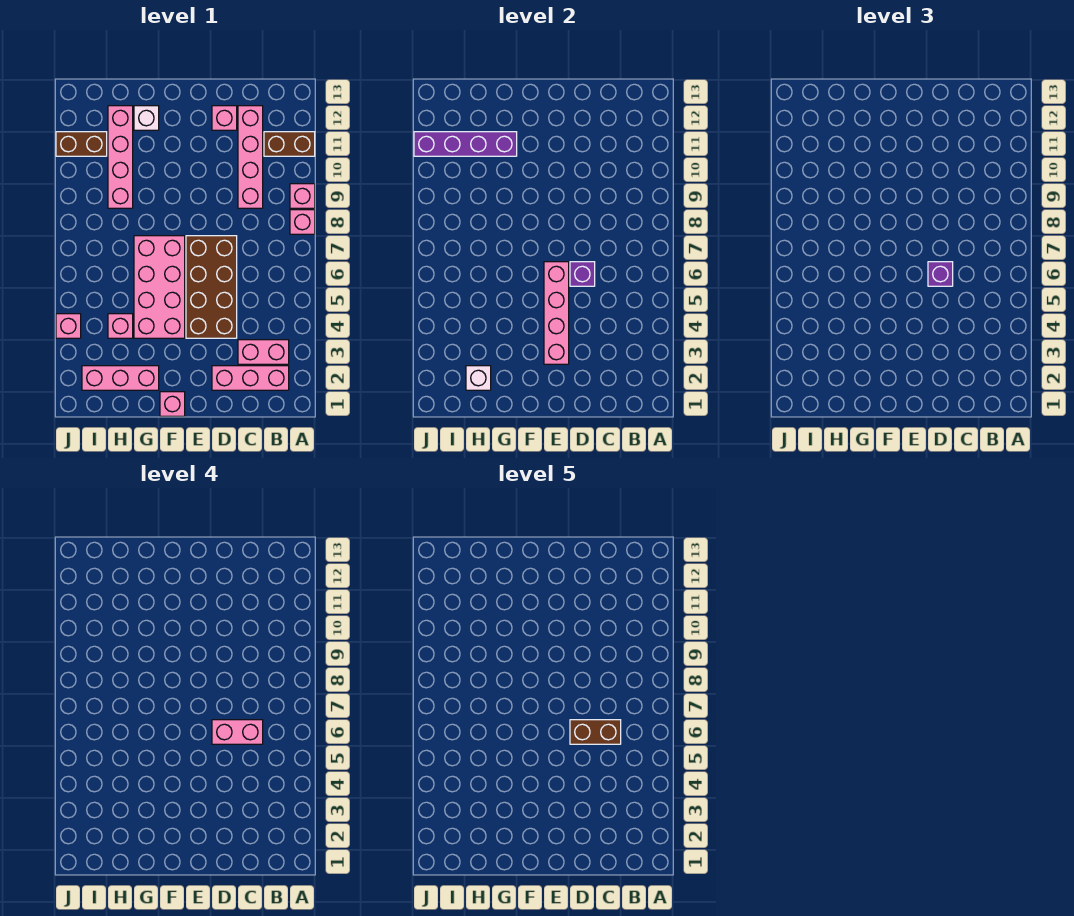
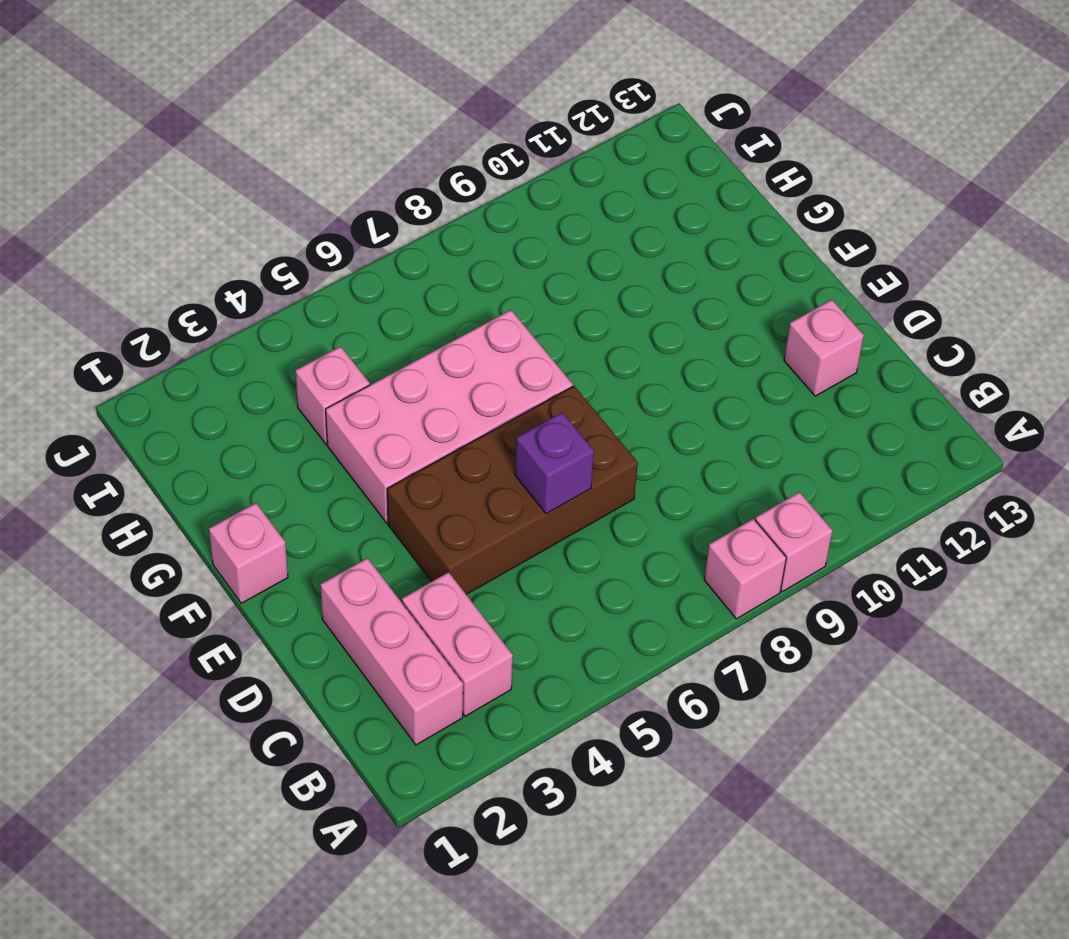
none -> brown 1x2 brick [264,132,315,156]
none -> pink 1x4 brick [238,106,263,208]
none -> pink 1x3 brick [82,366,159,390]

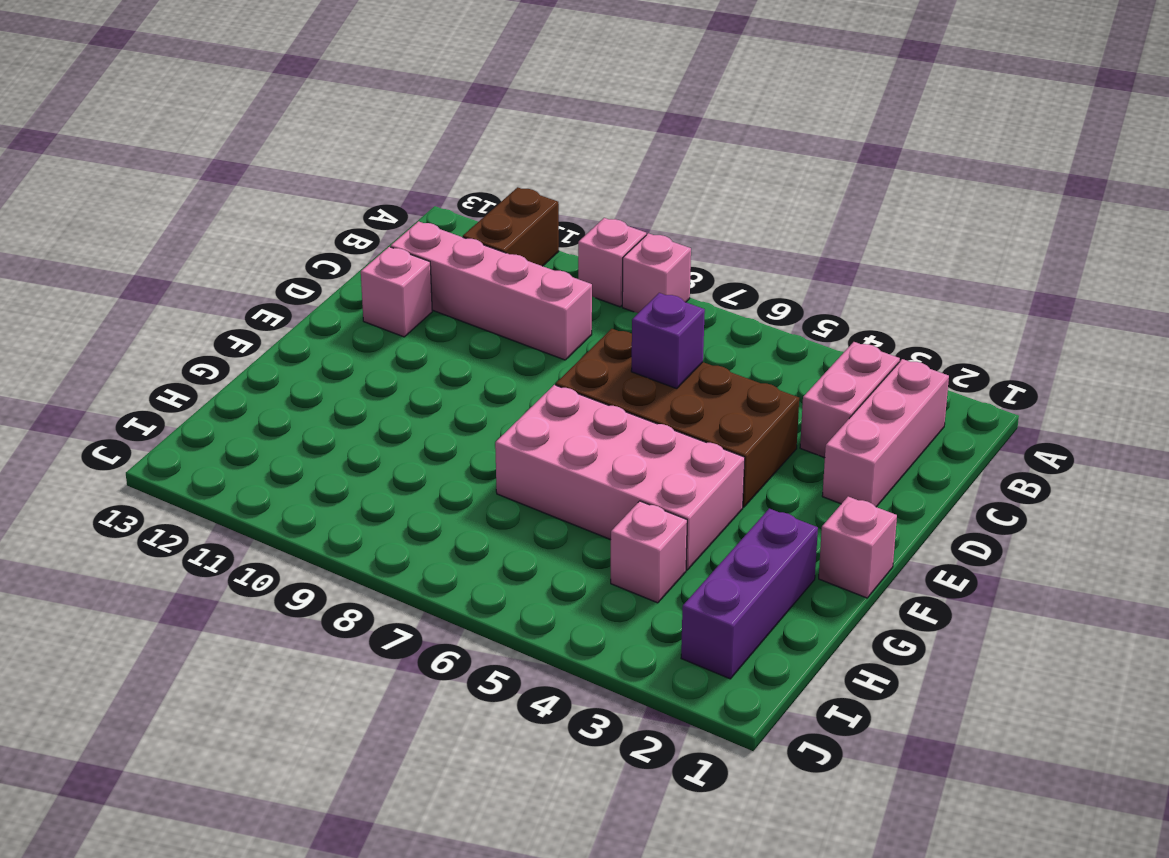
purple 1x3 brick [681,509,818,679] -> pink 1x3 brick [82,366,159,390]
none -> white 1x1 brick [134,106,159,130]
none -> pink 1x4 brick [108,106,133,208]
none -> brown 1x2 brick [56,132,107,156]

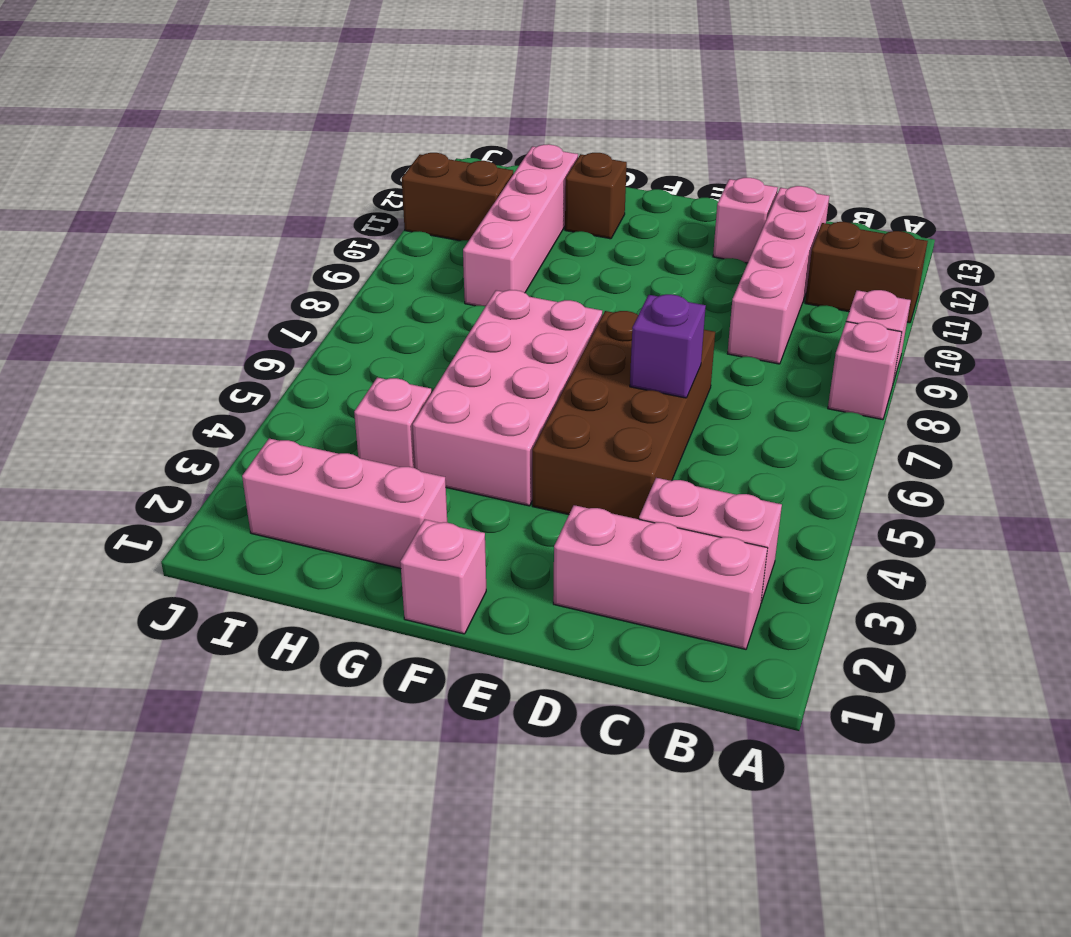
brown 1x1 brick [565,153,627,239] -> white 1x1 brick [134,106,159,130]
none -> pink 1x1 brick [56,314,81,338]
none -> pink 1x4 brick [544,262,569,364]
none -> purple 1x4 brick [414,132,517,156]

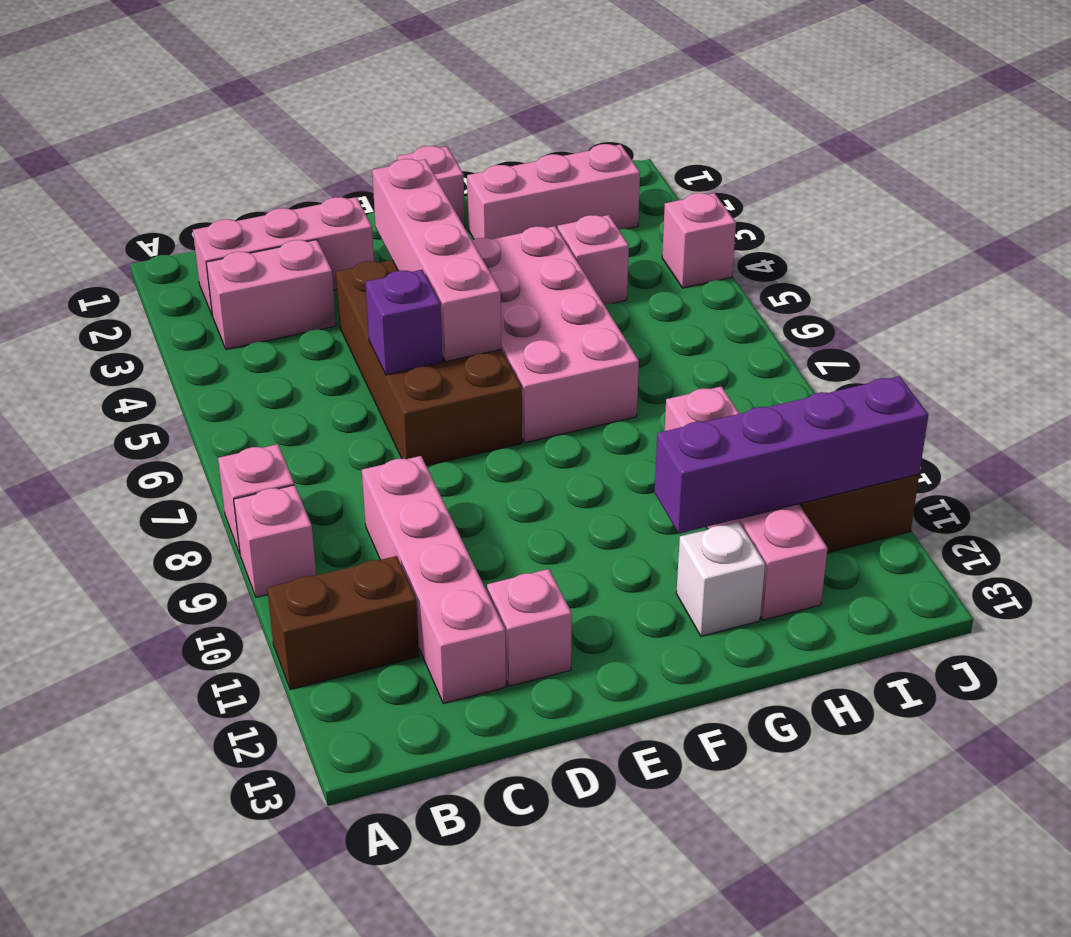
none -> white 1x1 brick [466,366,491,390]
none -> purple 1x1 brick [928,262,953,286]
none -> pink 1x2 brick [212,720,263,744]

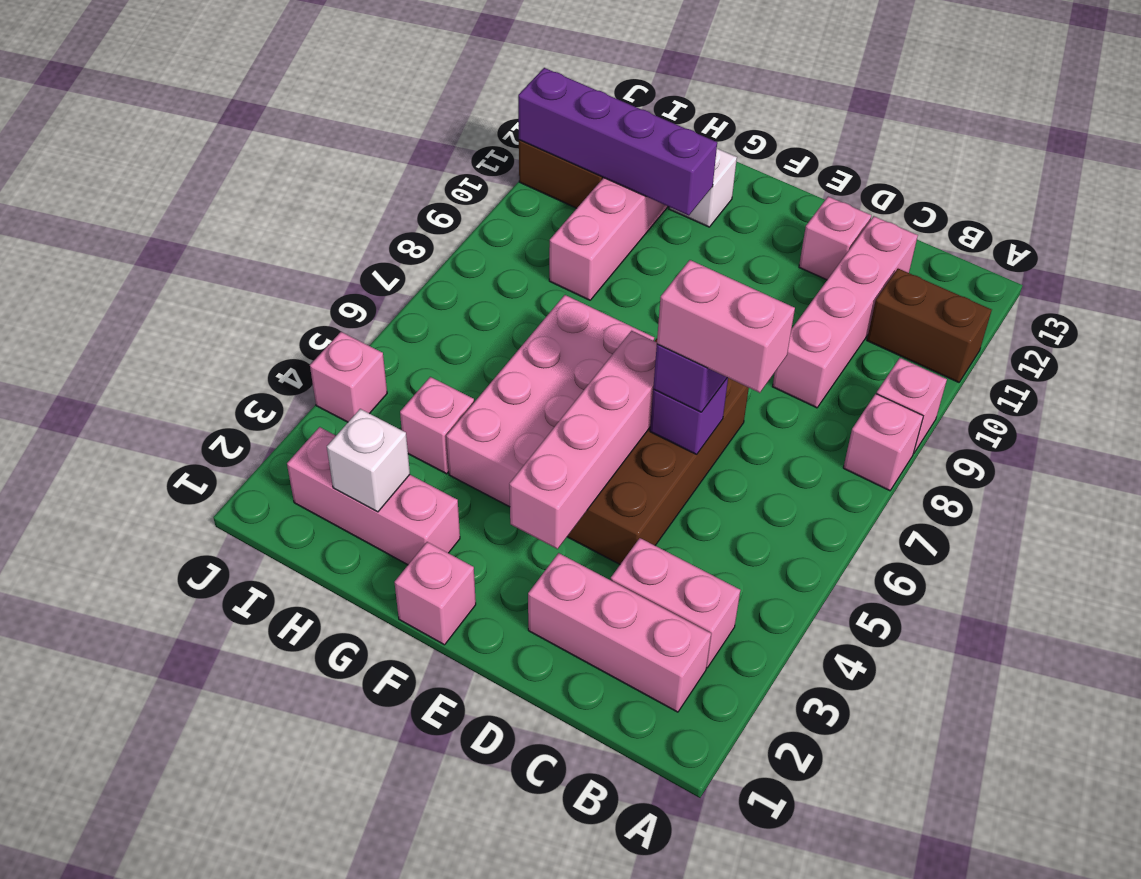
none -> brown 1x2 brick [570,720,621,744]

